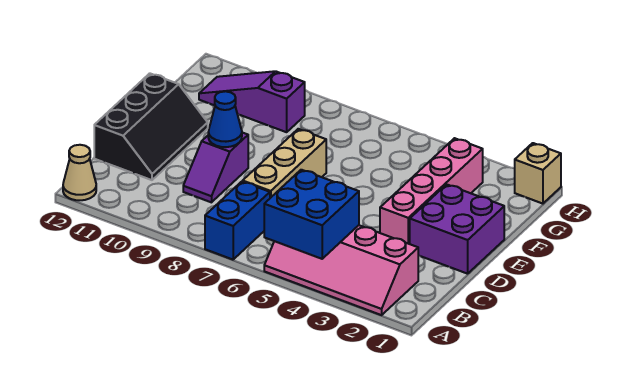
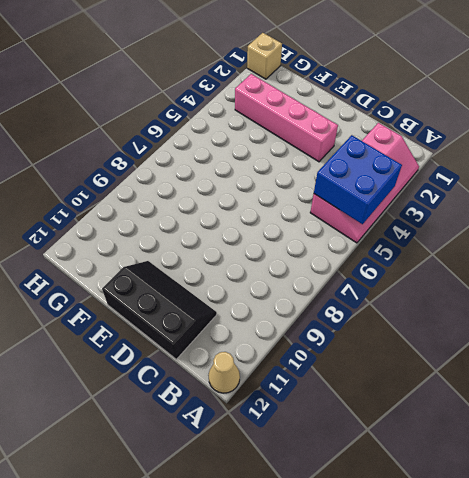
none -> blue 1x2 brick [205,182,270,260]
none -> tan 1x3 brick [243,129,326,198]
none -> purple 1x2 slope [183,133,248,202]

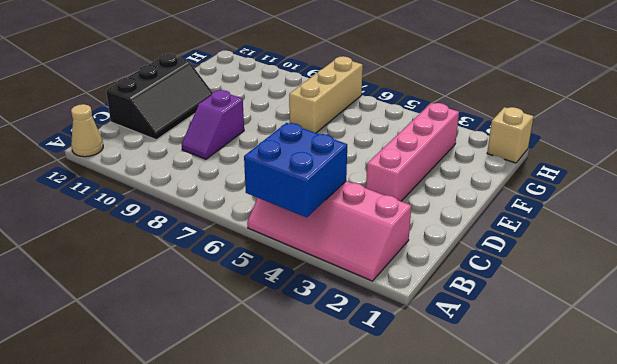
tan 1x3 brick [289,56,363,133] -> tan 1x3 brick moved to [243,129,326,198]
none -> blue 1x2 brick [205,182,270,260]
none -> purple 2x2 brick [410,184,504,274]
none -> purple 1x3 slope [199,71,305,132]

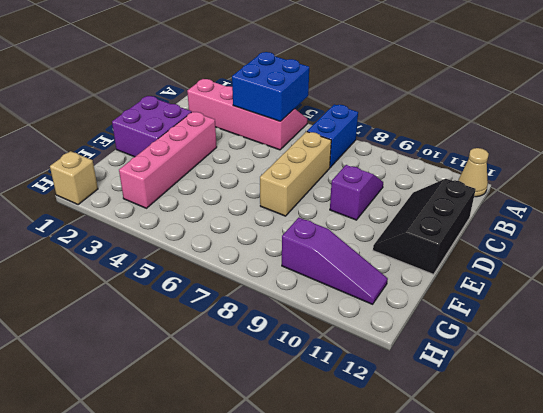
none -> blue 1x1 cone [208,91,242,147]

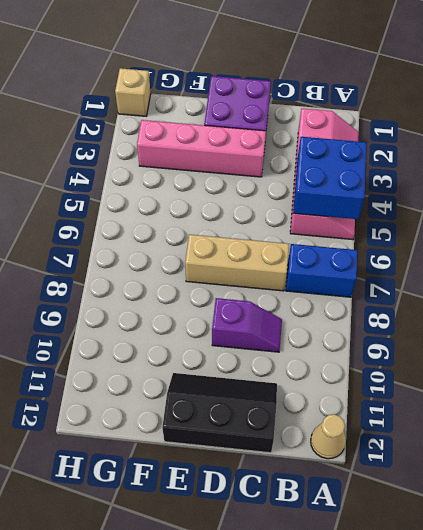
none -> purple 1x3 slope [199,71,305,132]
none -> blue 1x1 cone [208,91,242,147]

